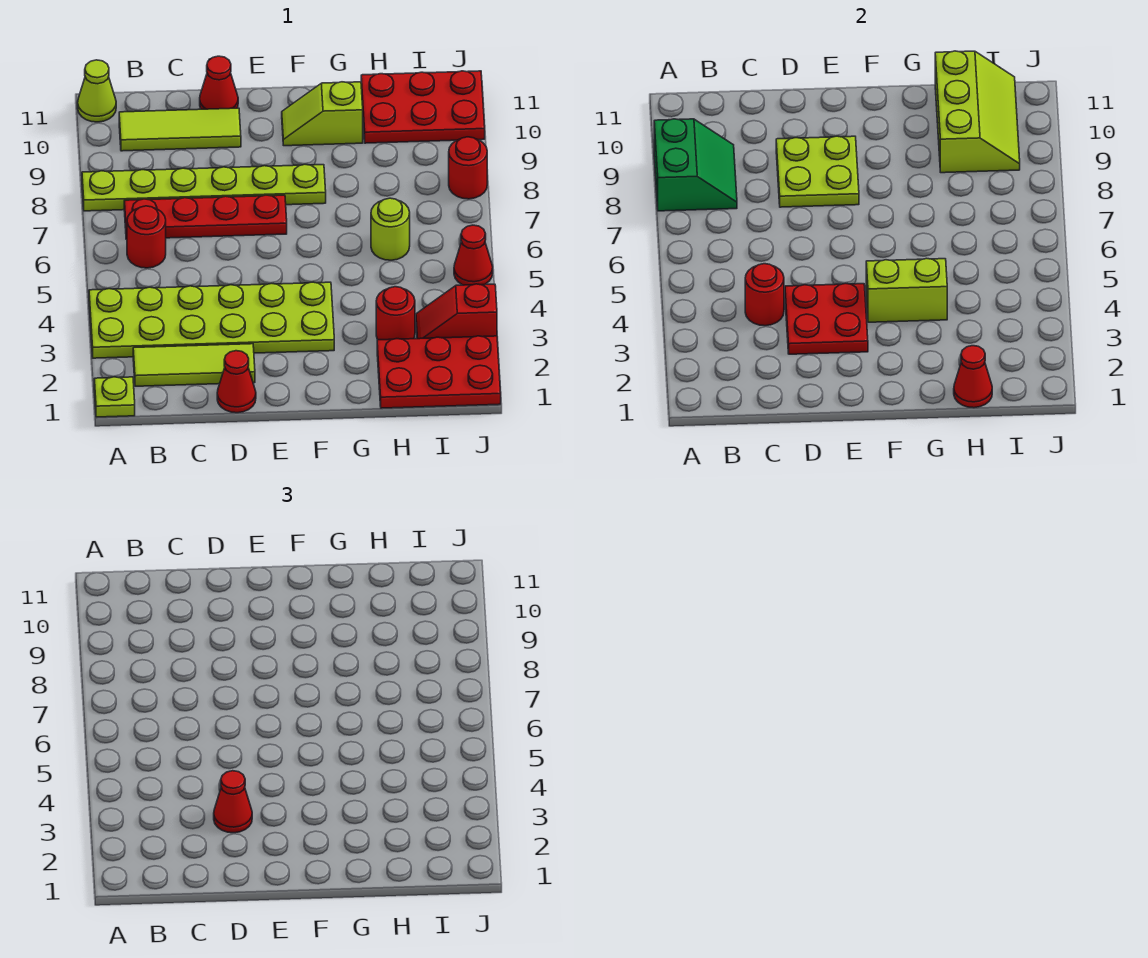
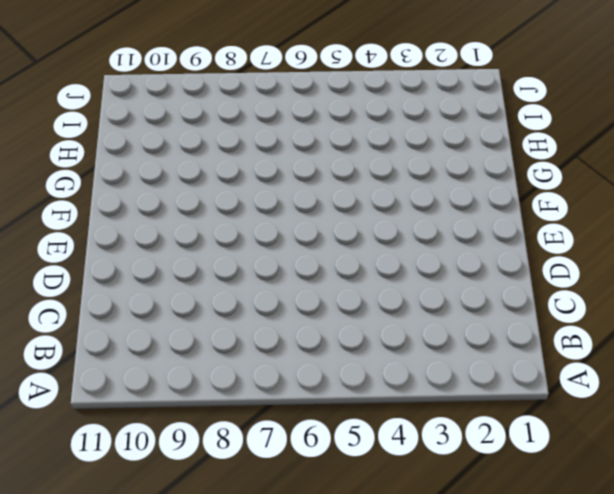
none -> lime 1x1 plate [94,377,135,417]
none -> lime 2x6 plate [89,282,334,358]
none -> lime 1x6 plate [82,164,326,211]

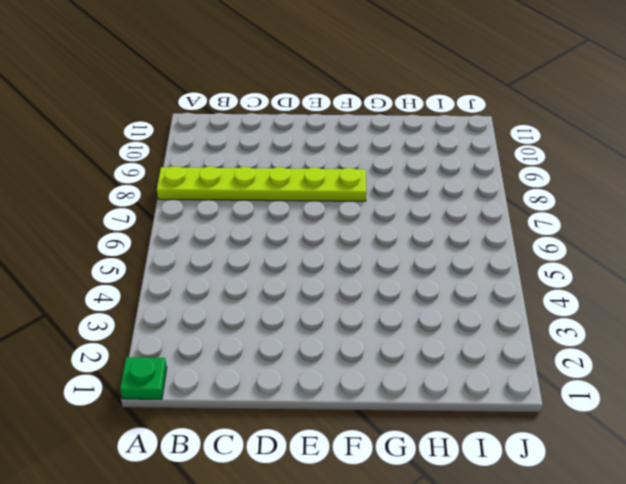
green 1x1 plate [120,357,167,399] -> lime 1x1 plate [94,377,135,417]
none -> lime 2x6 plate [89,282,334,358]
none -> lime 1x1 cone [78,60,116,122]
none -> lime 1x3 tile [133,344,255,386]

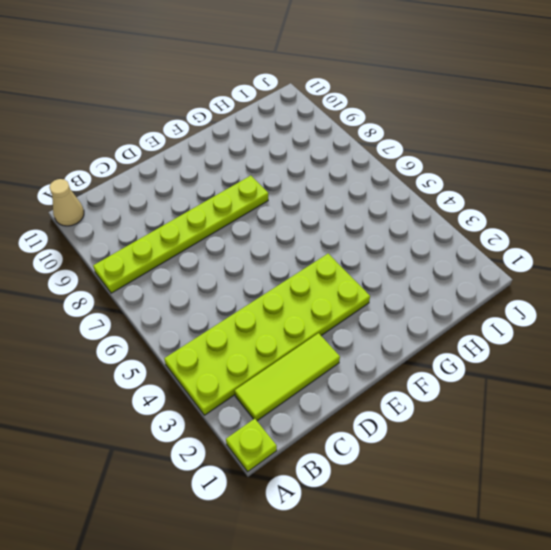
tan 1x1 cone [49,179,84,226] -> lime 1x1 cone [78,60,116,122]
none -> red 1x1 round brick [127,206,166,268]
none -> red 1x4 plate [124,195,287,239]
none -> lime 1x3 tile [119,108,241,151]

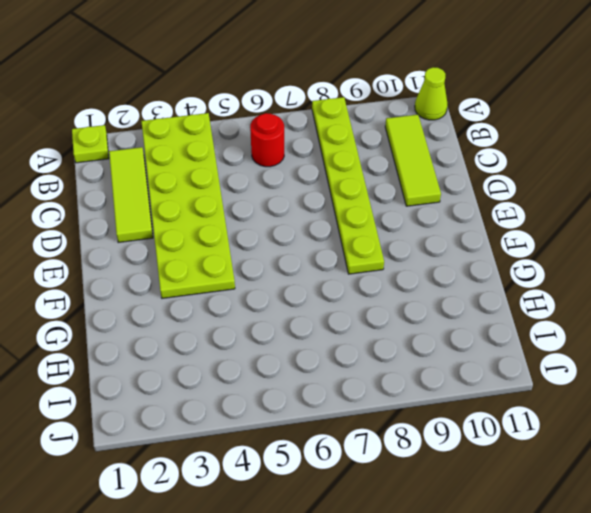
none -> red 1x4 plate [124,195,287,239]
none -> red 1x1 cone [217,351,256,413]
none -> red 1x1 cone [200,56,238,109]

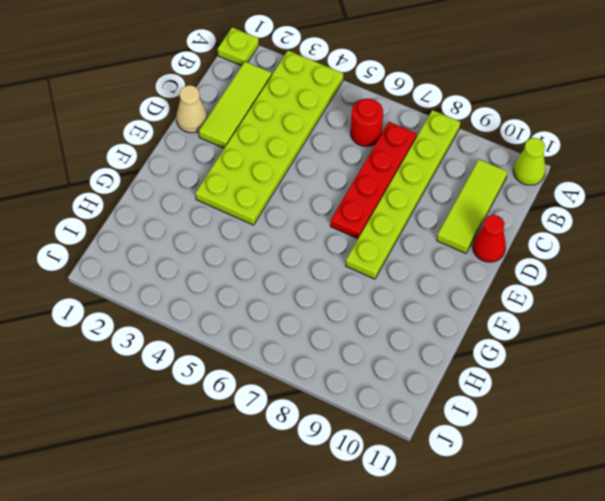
tan 1x1 cone [177,85,207,133] -> red 1x1 cone [217,351,256,413]
none -> lime 1x2 slope [282,82,363,146]
none -> red 2x3 plate [377,336,501,408]
none -> red 1x1 round brick [376,287,415,340]

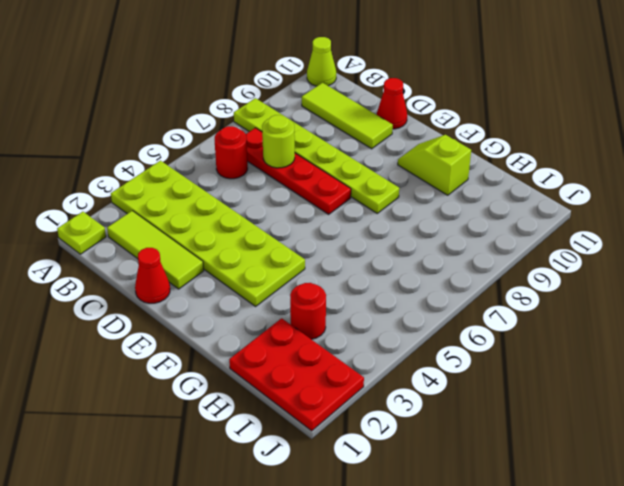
lime 1x1 round brick [262,115,295,168] -> lime 1x1 round brick moved to [371,198,410,260]
none -> red 2x3 plate [361,71,485,143]
none -> red 1x2 slope [416,284,497,339]
none -> red 1x1 cone [454,225,493,285]

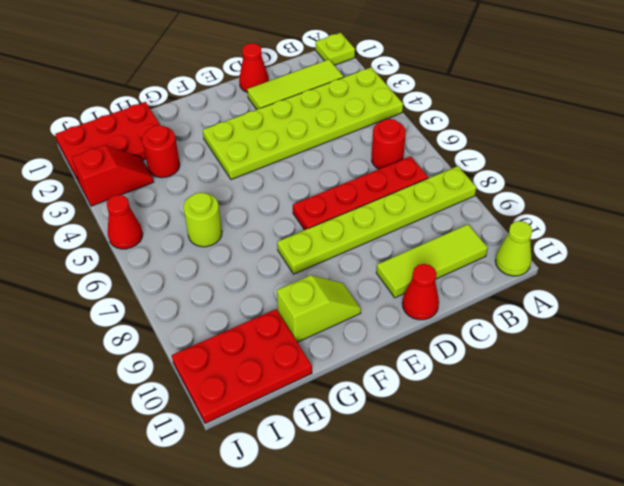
none -> red 1x1 round brick [449,137,487,199]
none -> green 2x2 slope [654,119,737,211]
none -> red 1x1 round brick [745,264,784,326]

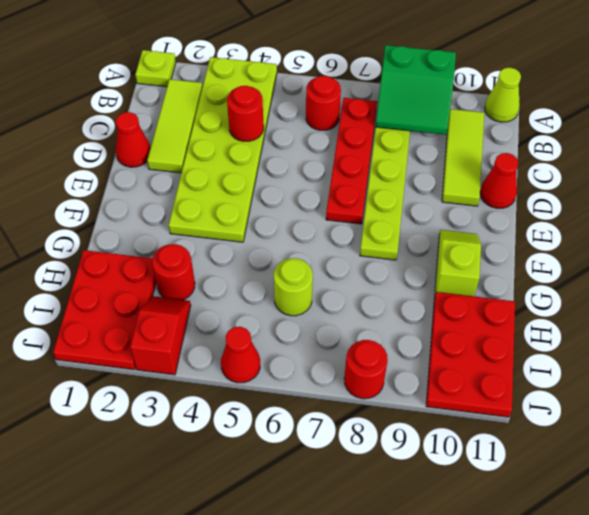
none -> red 2x2 plate [785,283,868,354]
none -> lime 2x2 plate [776,136,859,207]
none -> lime 1x2 brick [866,258,947,322]

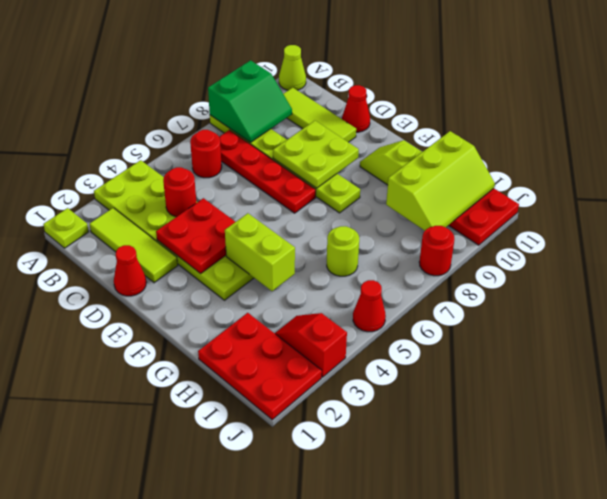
none -> red 1x1 round brick [376,287,415,340]
none -> red 1x1 cone [954,346,992,408]
none -> red 1x1 cone [214,771,252,833]

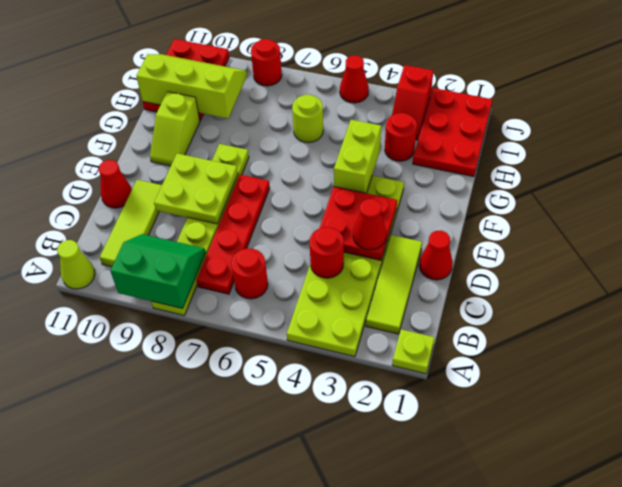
none -> red 1x1 cone [954,346,992,408]

